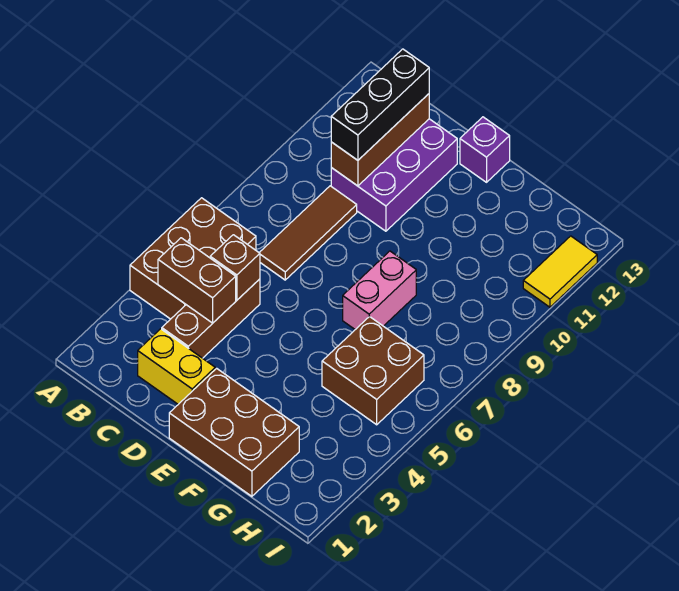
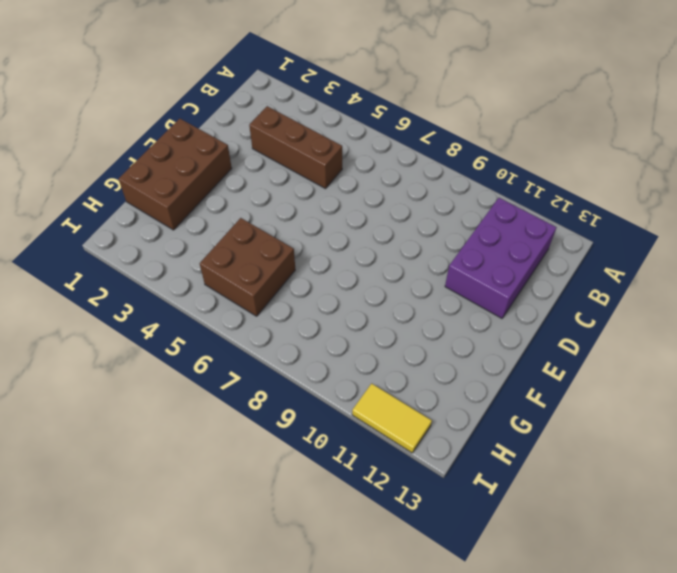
purple 2x3 brick [445,198,557,318] -> purple 2x3 brick turned to [331,119,457,231]
none -> brown 2x3 brick [130,198,256,319]
none -> yellow 1x2 brick [138,329,215,404]
none -> brown 1x3 tile [259,186,357,280]

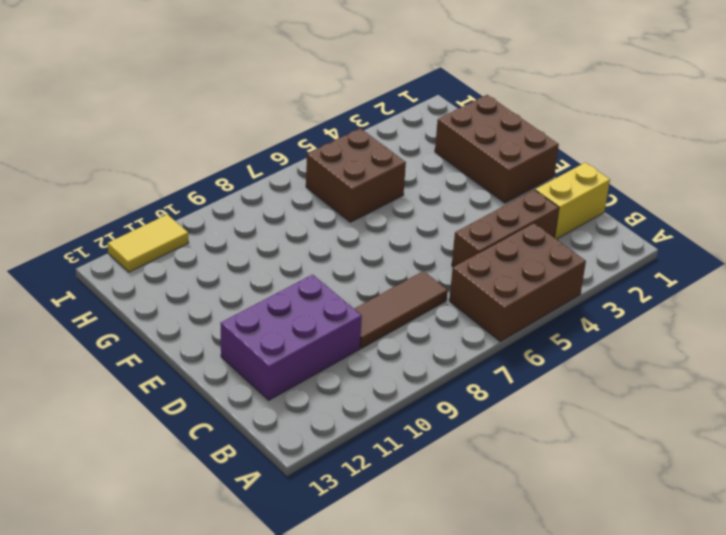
yellow 1x2 brick [535,163,610,239] -> yellow 1x2 brick turned to [138,329,215,404]
none -> purple 1x1 brick [460,117,510,182]
none -> pink 1x2 brick [343,251,416,330]
none -> brown 1x2 brick [158,238,236,323]

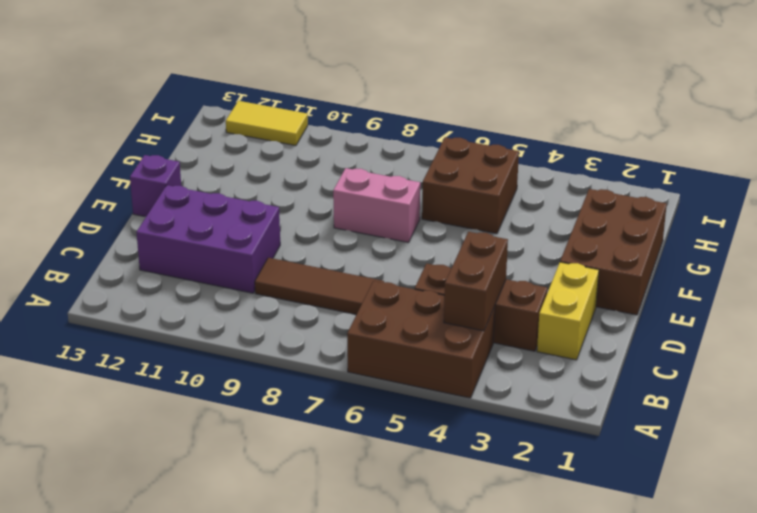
none -> brown 1x1 brick [210,235,260,300]
none -> brown 1x3 brick [331,94,429,186]
none -> black 1x3 brick [331,49,429,160]

